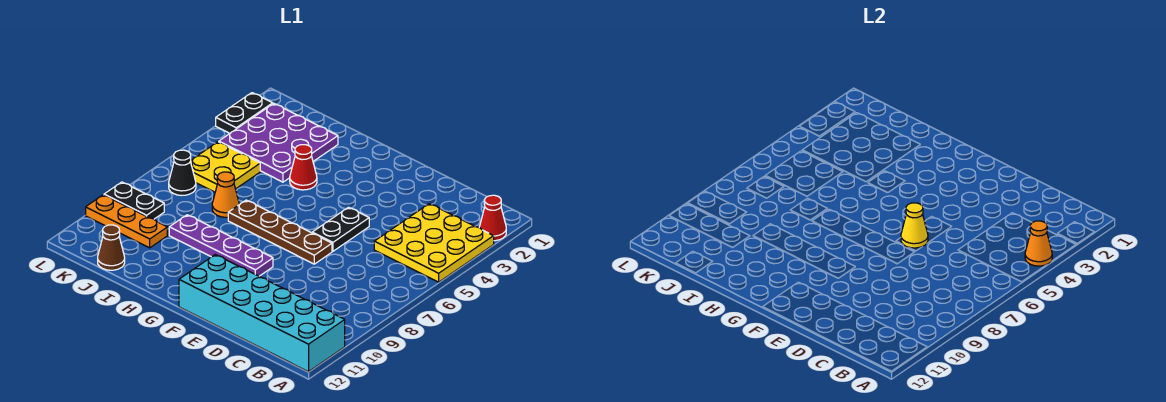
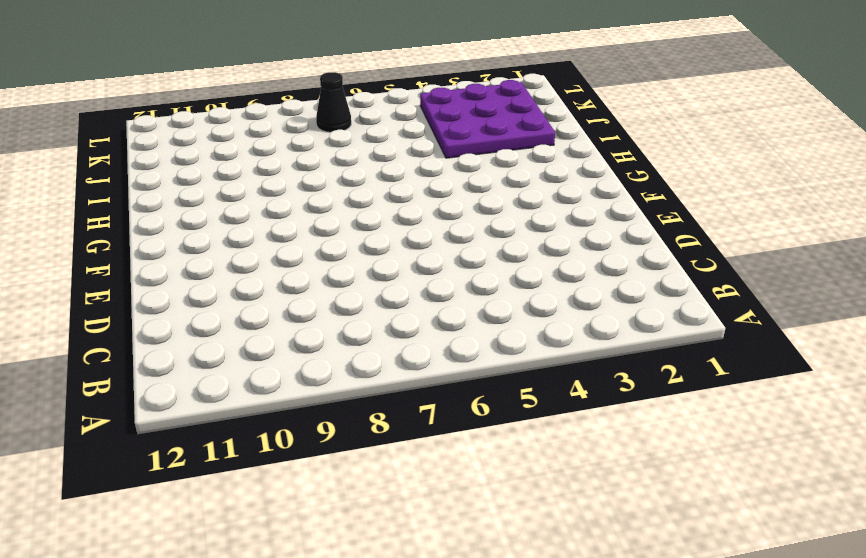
none -> red 1x1 cone [479,195,506,241]
none -> yellow 3x3 plate [374,204,494,282]
none -> cyan 2x6 brick [179,255,345,372]

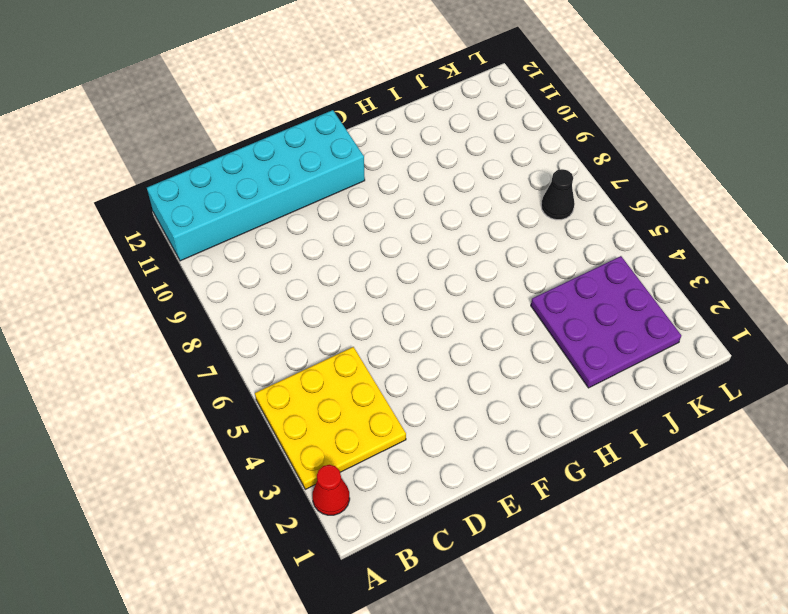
none -> black 1x2 plate [312,207,369,251]
none -> brown 1x4 plate [228,200,332,264]
none -> purple 1x4 plate [169,215,273,276]

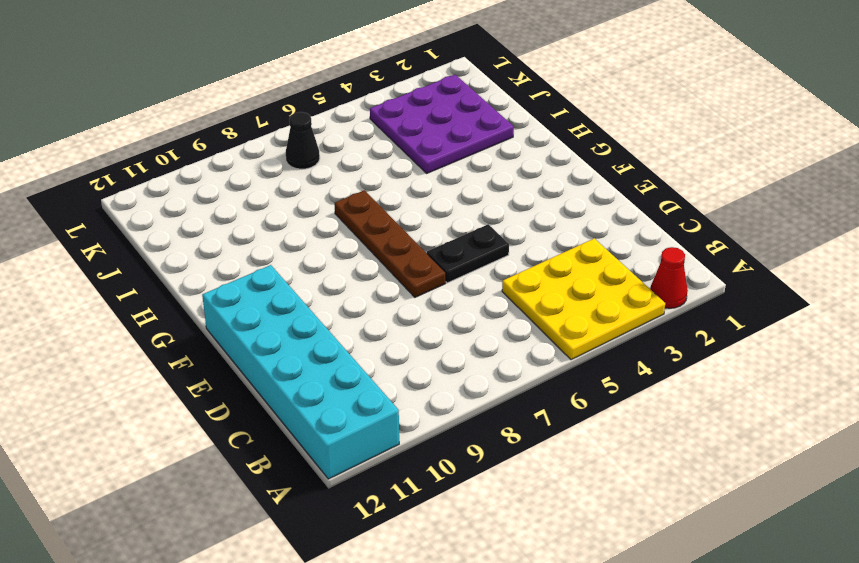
none -> purple 1x4 plate [169,215,273,276]
none -> red 1x1 cone [290,145,317,190]
none -> orange 1x1 cone [212,172,239,217]

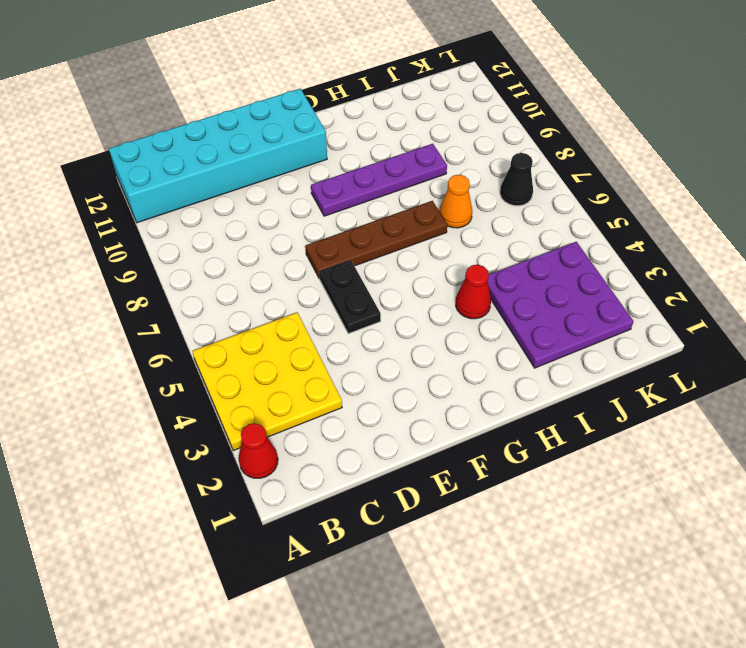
none -> yellow 2x2 plate [190,142,260,192]
none -> orange 1x3 plate [86,195,167,248]
none -> brown 1x1 cone [98,225,125,270]

